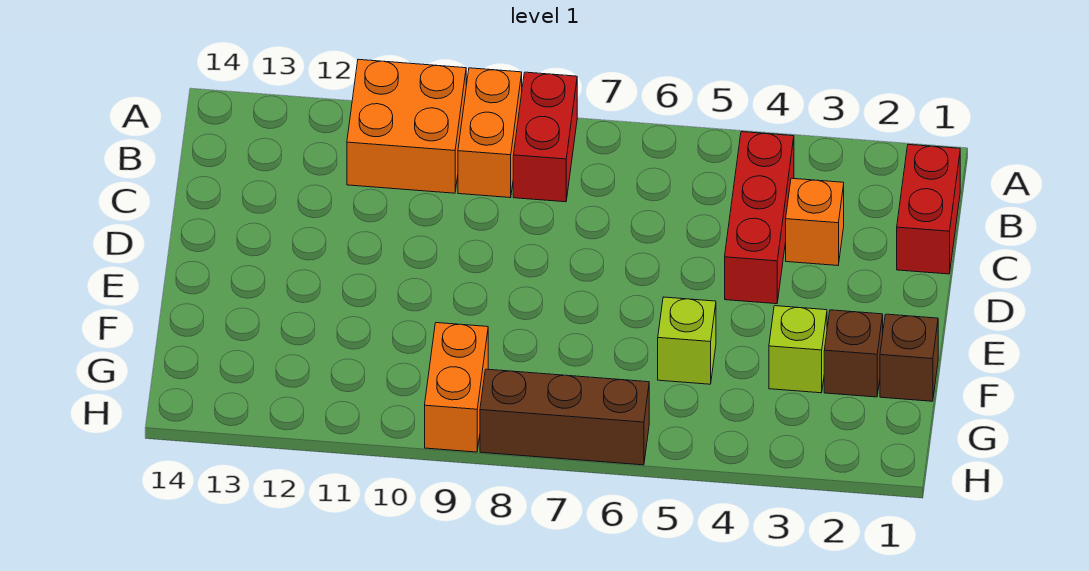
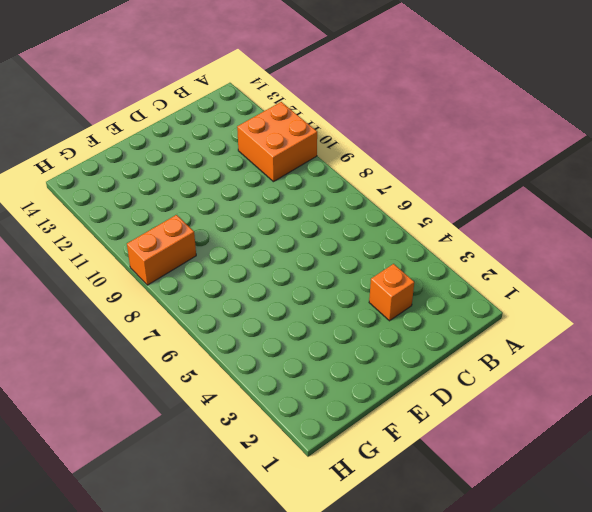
none -> red 1x2 brick [513,72,577,202]
none -> orange 1x2 brick [458,68,522,198]
none -> red 1x2 brick [897,145,960,274]

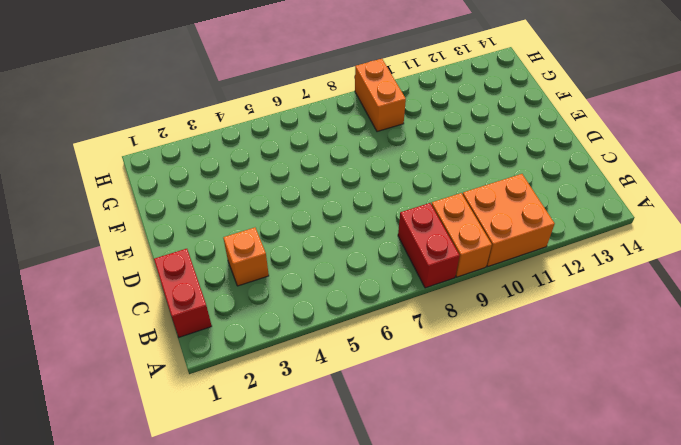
none -> red 1x3 brick [725,132,794,304]
none -> brown 1x1 brick [880,314,938,401]
none -> brown 1x1 brick [824,310,883,397]

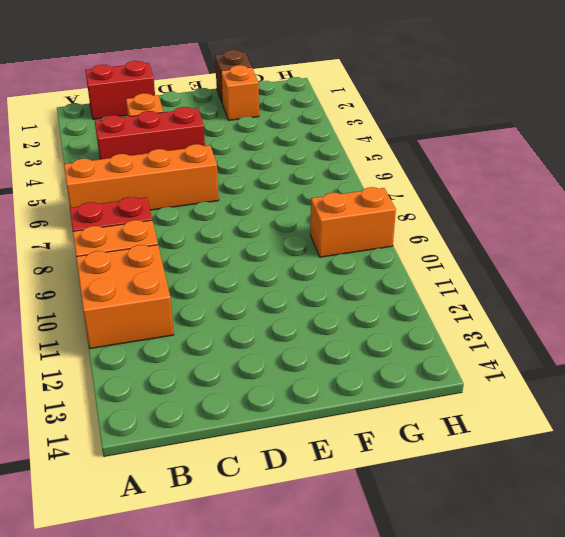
orange 1x4 brick [64,144,219,210] -> none
orange 1x1 brick [221,65,259,120] -> brown 1x1 brick [824,310,883,397]
none -> lime 1x1 brick [769,306,827,393]
none -> lime 1x1 brick [658,297,716,384]
none -> brown 1x3 brick [480,369,649,465]

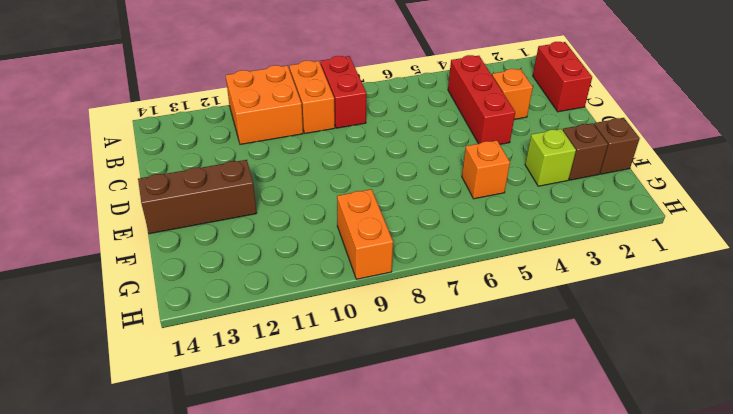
brown 1x3 brick [138,160,257,234] -> brown 1x3 brick moved to [480,369,649,465]
orange 1x1 brick [462,140,510,199] -> lime 1x1 brick [658,297,716,384]

